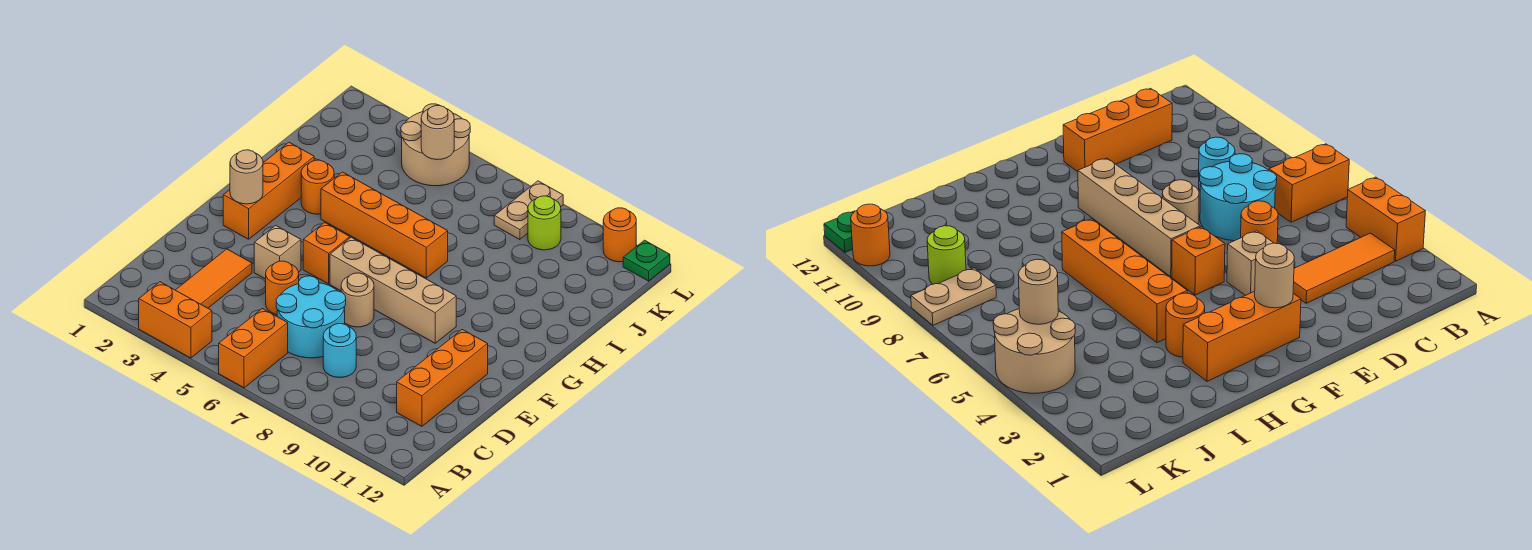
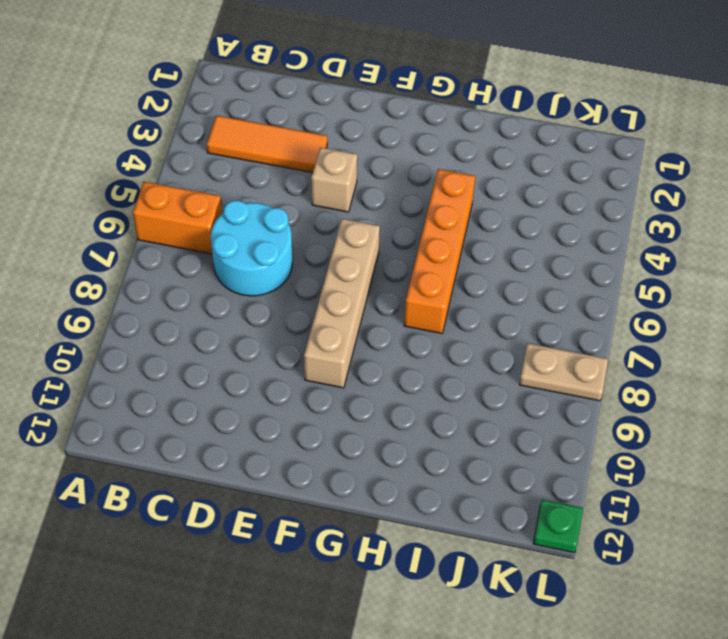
none -> orange 1x2 brick [139,282,212,358]
none -> cyan 1x1 round brick [323,324,356,378]
none -> orange 1x3 brick [397,329,488,426]

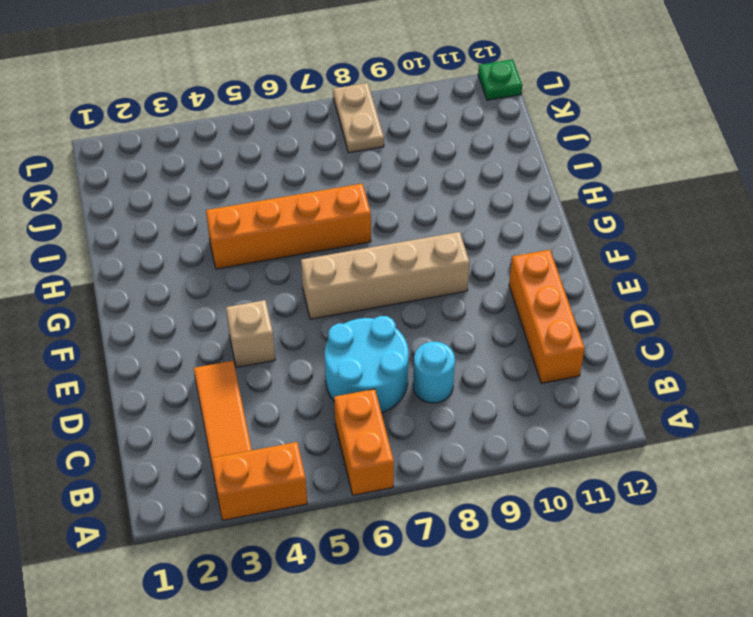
none -> orange 1x1 round brick [266,261,299,315]
none -> tan 1x1 round brick [341,273,374,327]
none -> orange 1x3 brick [223,142,314,239]

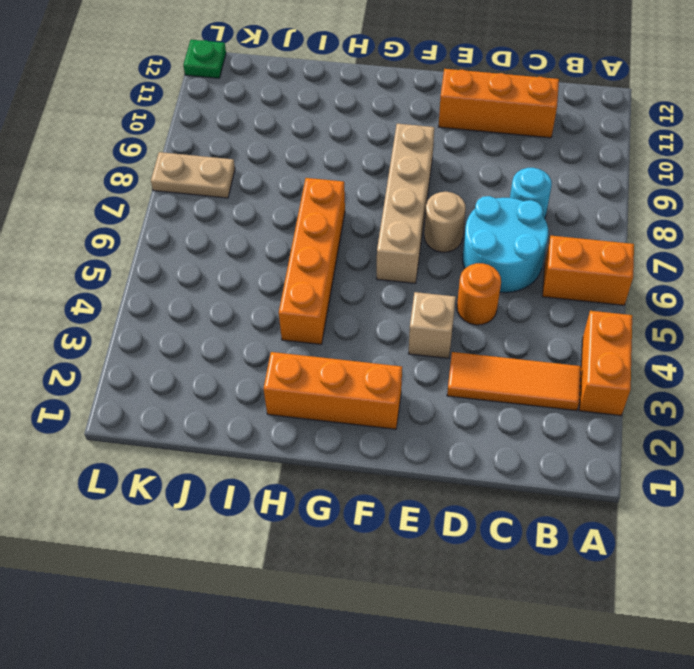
none -> orange 1x1 brick [303,223,350,284]
none -> orange 1x1 round brick [301,160,334,214]
none -> tan 2x2 round brick [401,104,470,186]

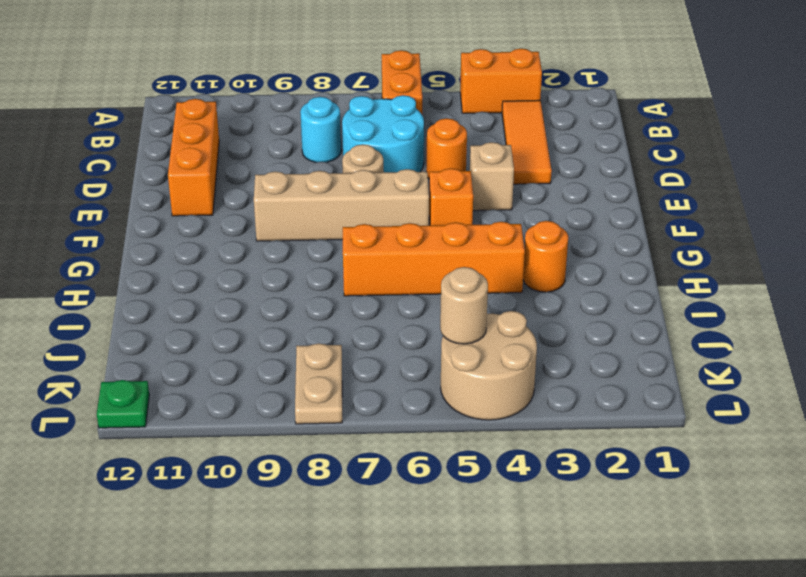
none -> orange 1x3 brick [223,142,314,239]
none -> lime 1x1 round brick [528,196,561,250]
none -> orange 1x1 round brick [603,208,636,262]

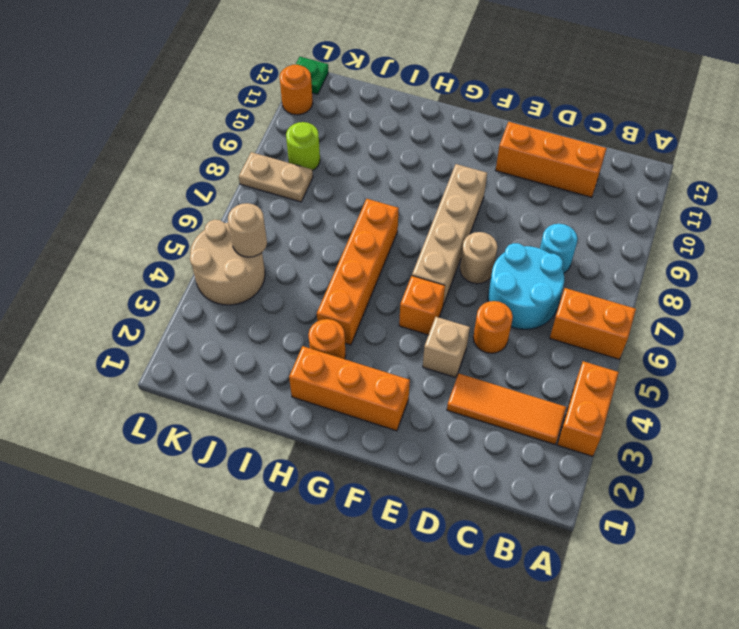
none -> tan 1x1 round brick [230,150,263,204]

